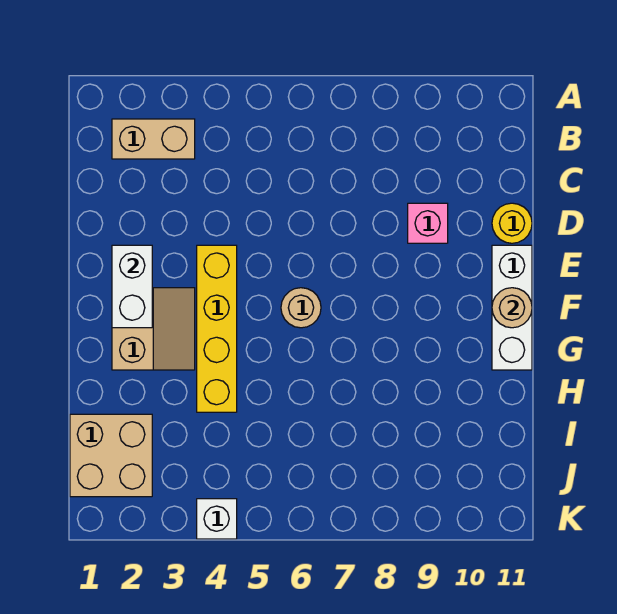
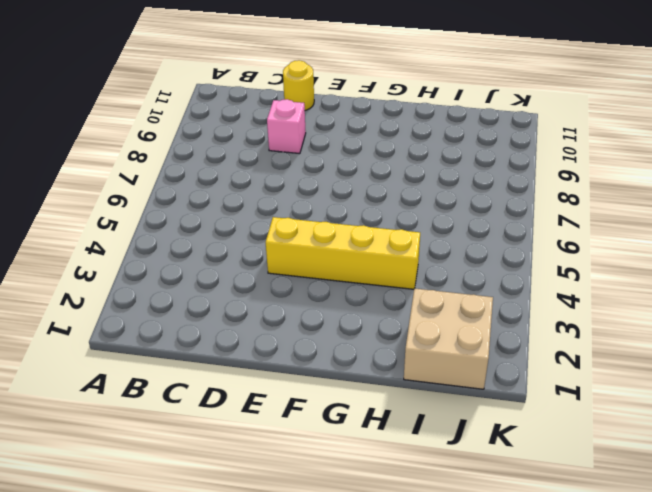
none -> tan 1x2 brick [112,119,195,159]
none -> white 1x3 brick [492,245,532,370]

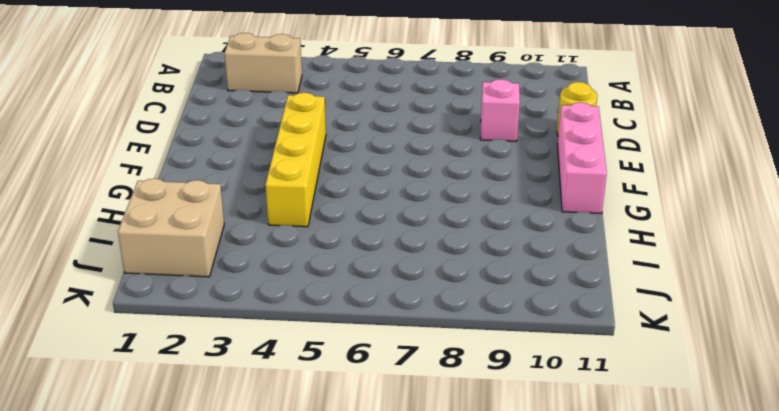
pink 1x3 brick [558,102,607,213] -> white 1x3 brick [492,245,532,370]
none -> tan 2x2 slope [112,288,195,370]
none -> tan 1x1 round brick [281,288,321,328]

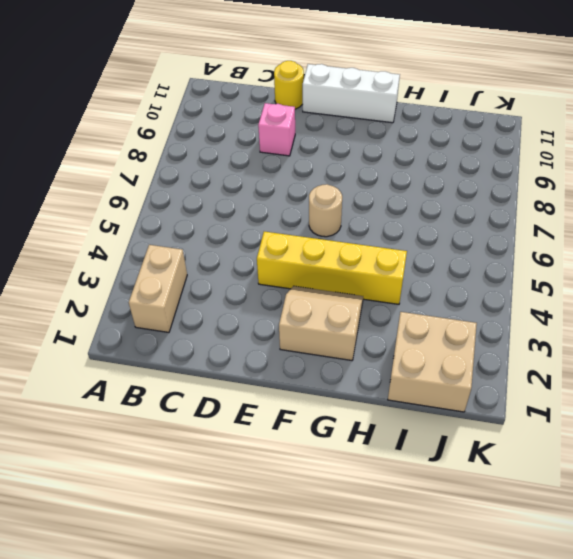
none -> white 1x1 brick [197,499,237,539]
none -> white 1x2 brick [112,245,152,328]

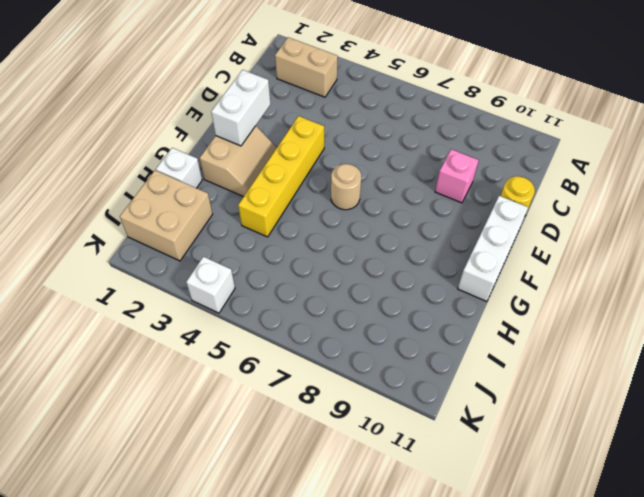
white 1x1 brick [156,148,202,188] -> none
none -> tan 1x1 round brick [492,288,532,328]

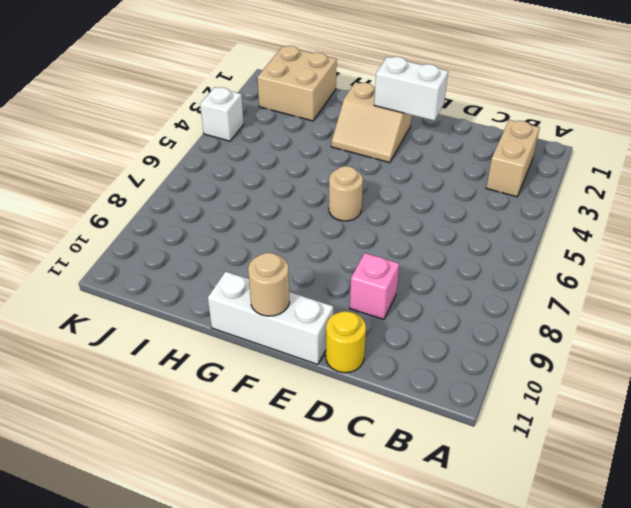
none -> yellow 1x4 brick [197,245,237,412]

